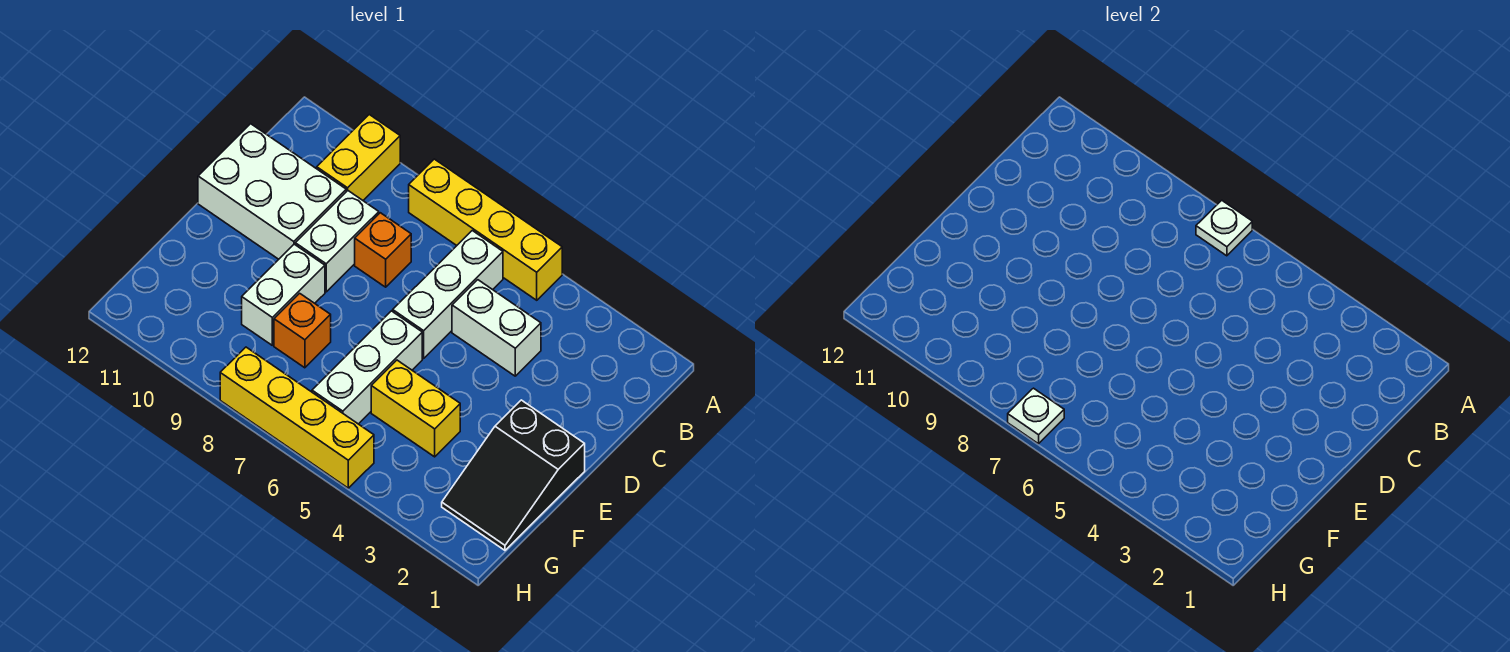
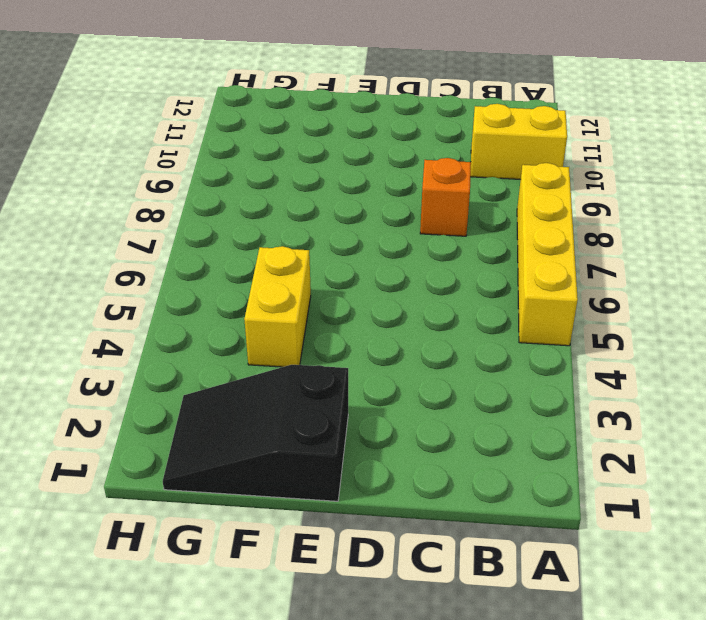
none -> white 1x3 brick [393,231,503,359]
none -> white 1x2 brick [452,280,541,376]
none -> white 1x2 brick [295,191,379,292]

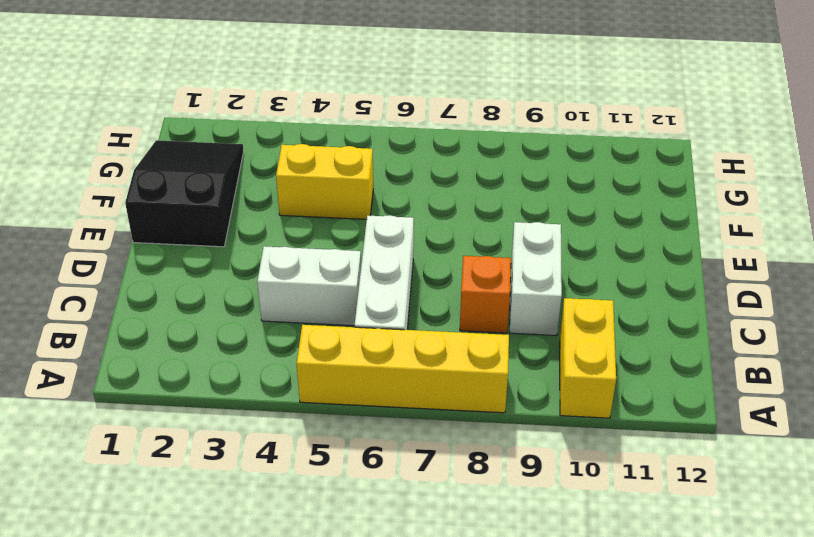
none -> white 2x3 brick [198,124,346,259]
none -> white 1x3 brick [312,311,422,424]
none -> white 1x2 brick [242,244,325,345]

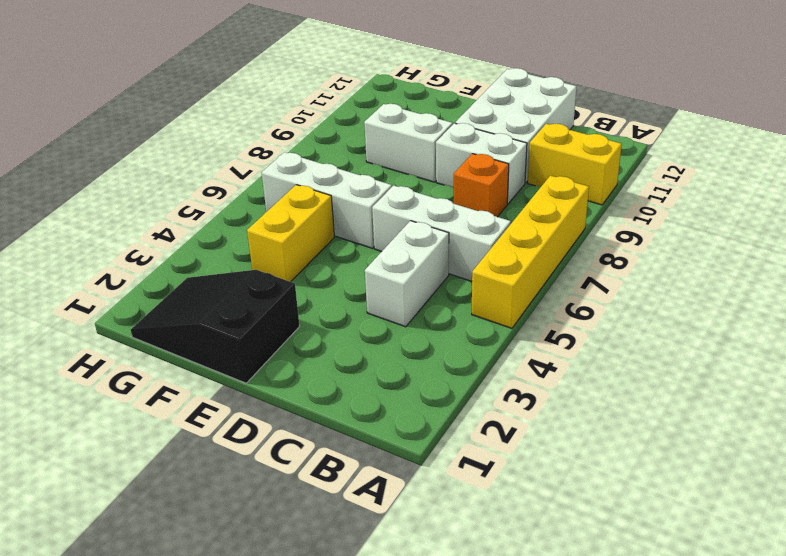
none -> orange 1x1 brick [274,293,331,368]
none -> yellow 1x4 brick [220,347,374,488]
none -> white 1x1 plate [1196,200,1252,256]

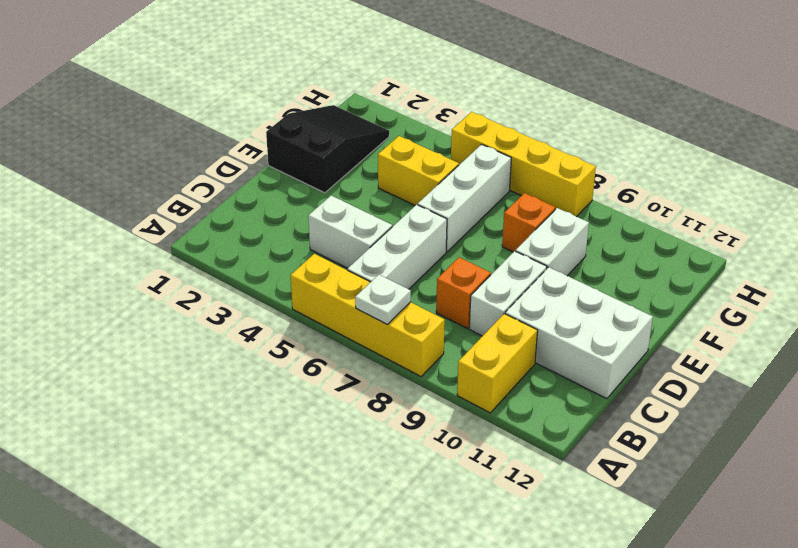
none -> white 1x1 plate [1008,388,1064,444]

